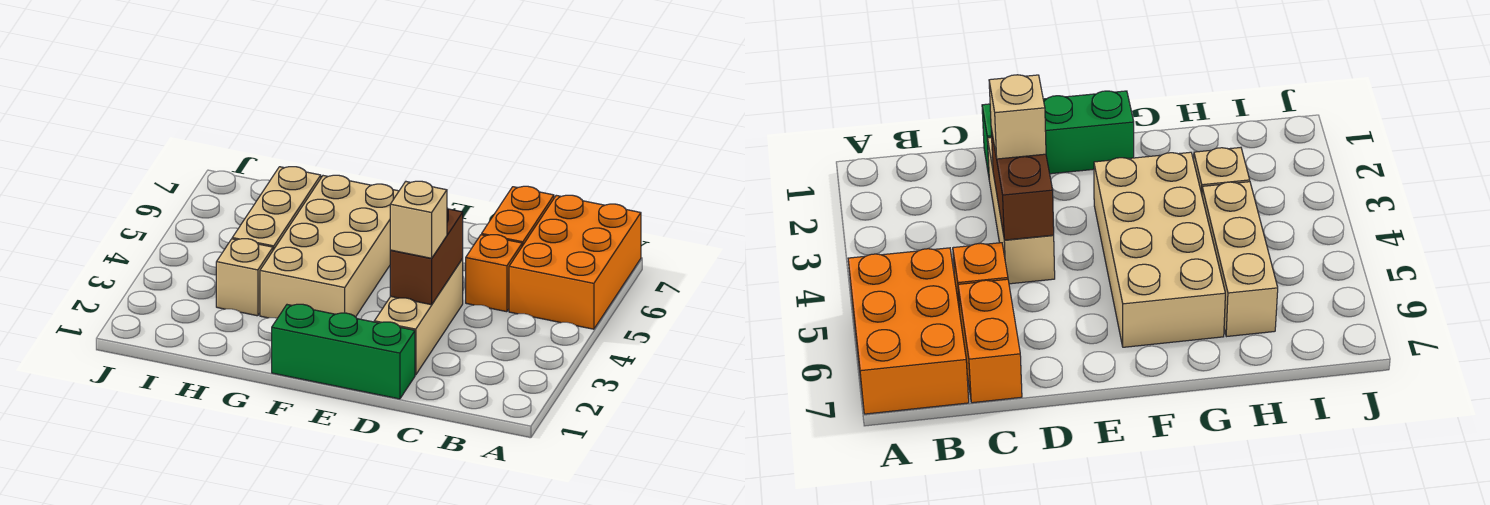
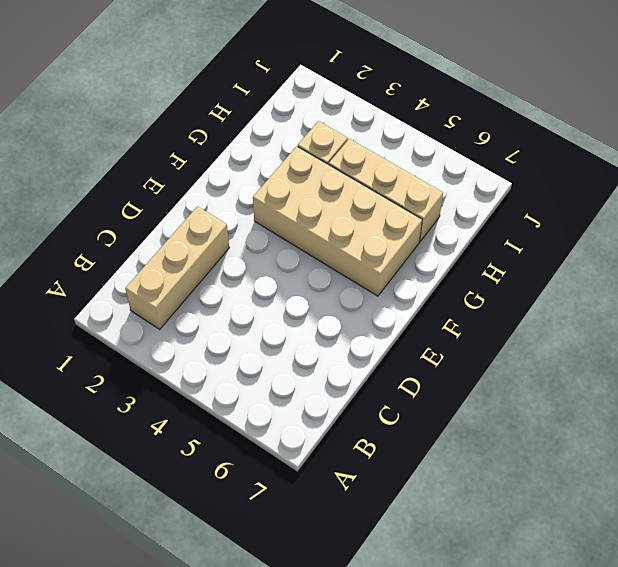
tan 1x3 brick [125,206,229,329] -> tan 1x3 brick turned to [374,259,463,375]
none -> orange 2x3 brick [509,195,641,329]
none -> orange 1x1 brick [466,235,522,312]

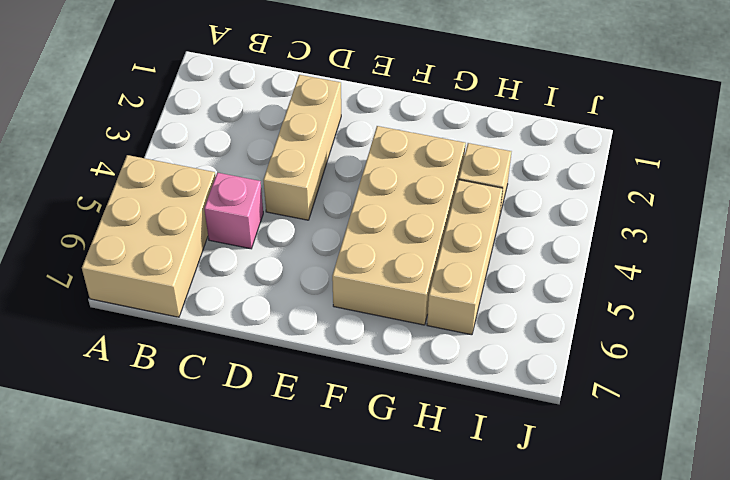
tan 2x3 brick [82,155,216,317] -> orange 2x3 brick [509,195,641,329]
pink 1x1 brick [204,173,263,249] -> orange 1x1 brick [466,235,522,312]
none -> orange 1x2 brick [482,186,554,246]
none -> green 1x3 brick [272,304,415,399]

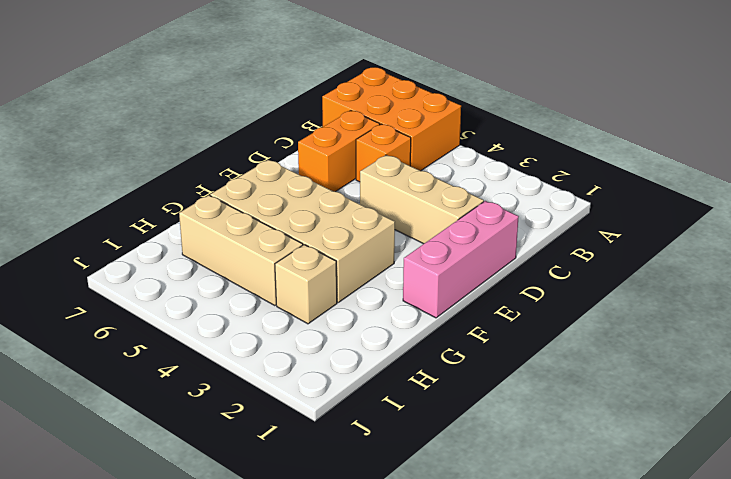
orange 1x2 brick [298,111,380,192] -> orange 1x2 brick turned to [482,186,554,246]
pink 1x3 brick [403,201,519,318] -> green 1x3 brick [272,304,415,399]
none -> brown 1x2 brick [390,208,463,305]
none -> tan 1x1 brick [390,181,447,258]

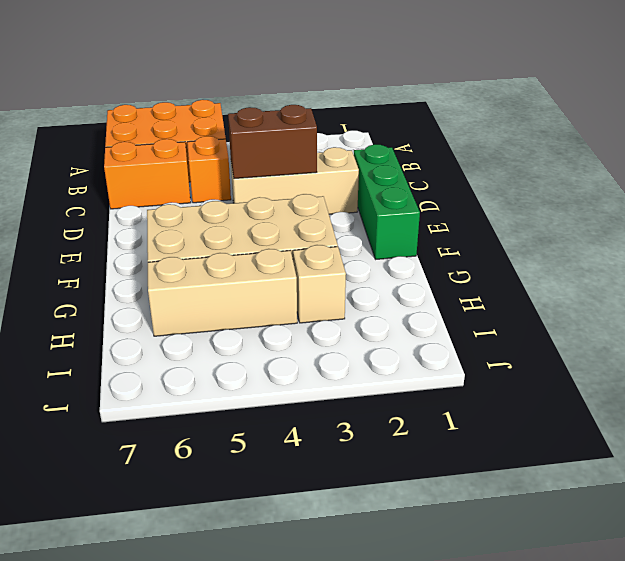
none -> tan 1x1 brick [390,181,447,258]

